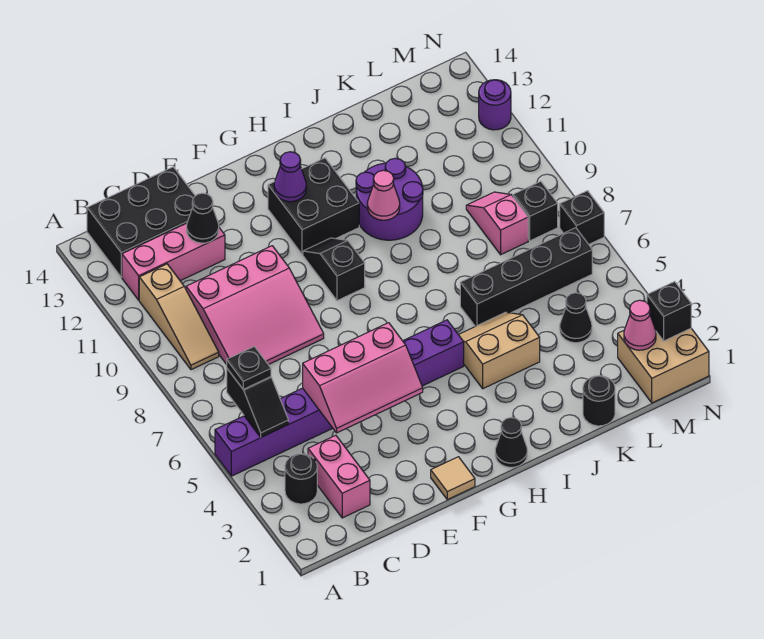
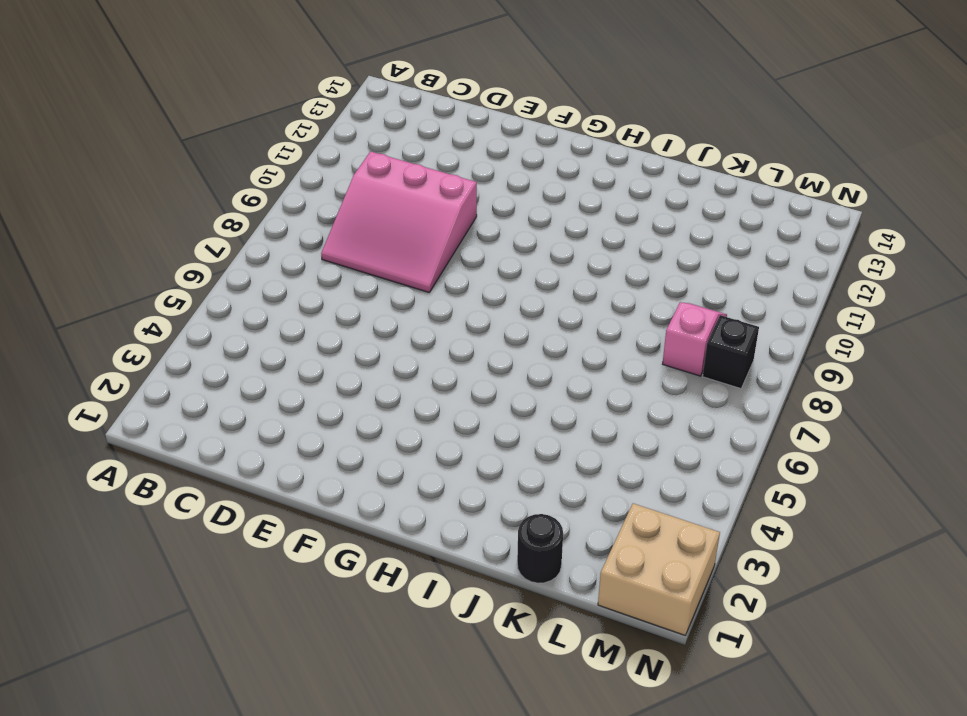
none -> purple 1x8 brick [215,320,464,476]
none -> black 1x1 round brick [285,454,317,504]
none -> tan 1x3 slope [139,264,219,370]

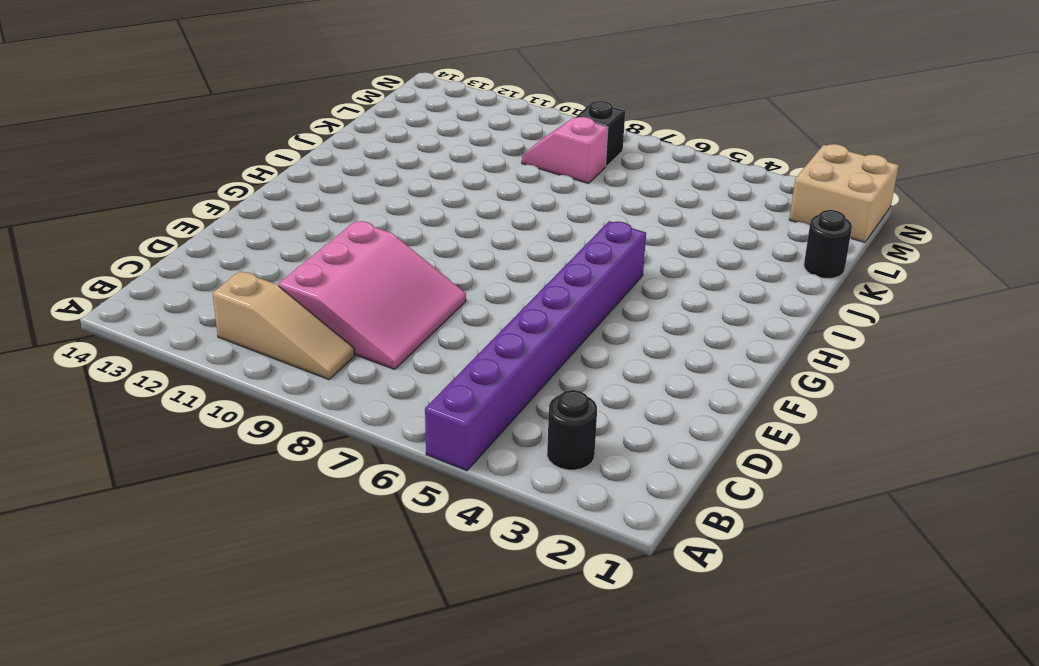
none -> pink 1x3 brick [122,223,225,300]
none -> black 2x3 brick [87,167,195,277]
none -> pink 1x2 brick [308,435,370,518]

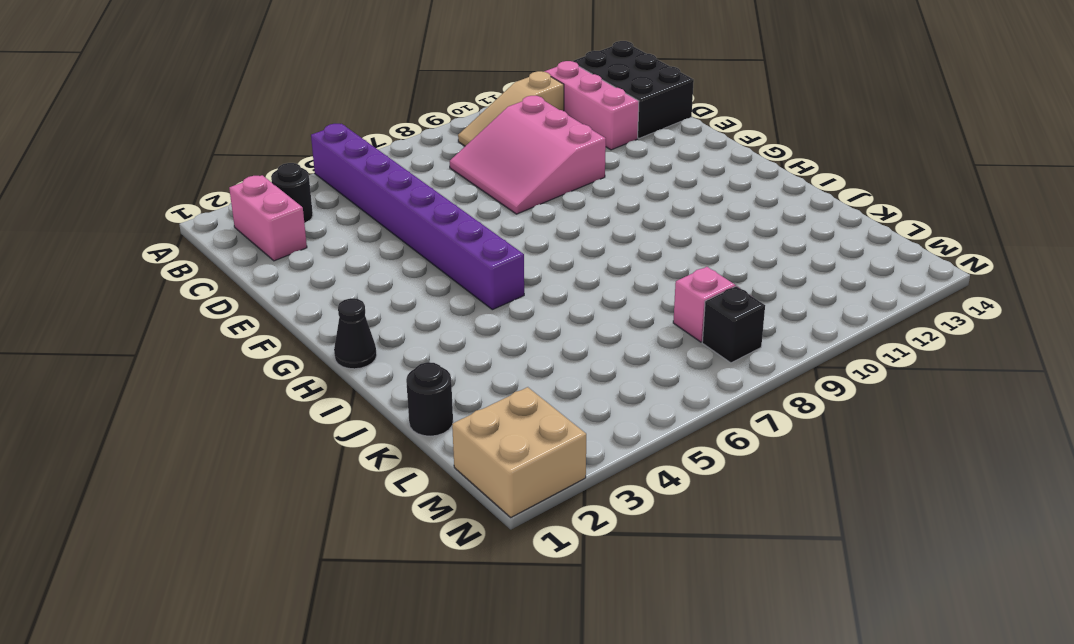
pink 1x2 brick [229,175,307,261] -> pink 1x2 brick turned to [308,435,370,518]
none -> tan 1x1 tile [431,457,475,500]
none -> black 1x2 slope [303,238,365,301]
none -> black 2x2 brick [268,158,359,254]

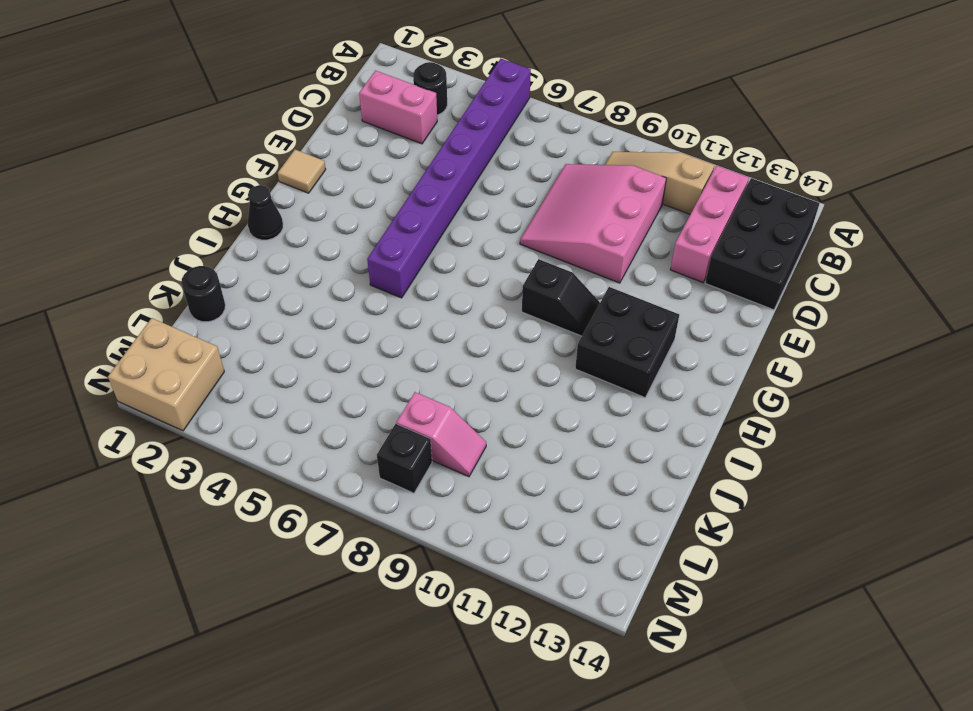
none -> tan 2x2 slope [459,312,540,389]
none -> purple 2x2 round brick [356,158,423,240]
none -> black 1x4 brick [460,228,592,326]

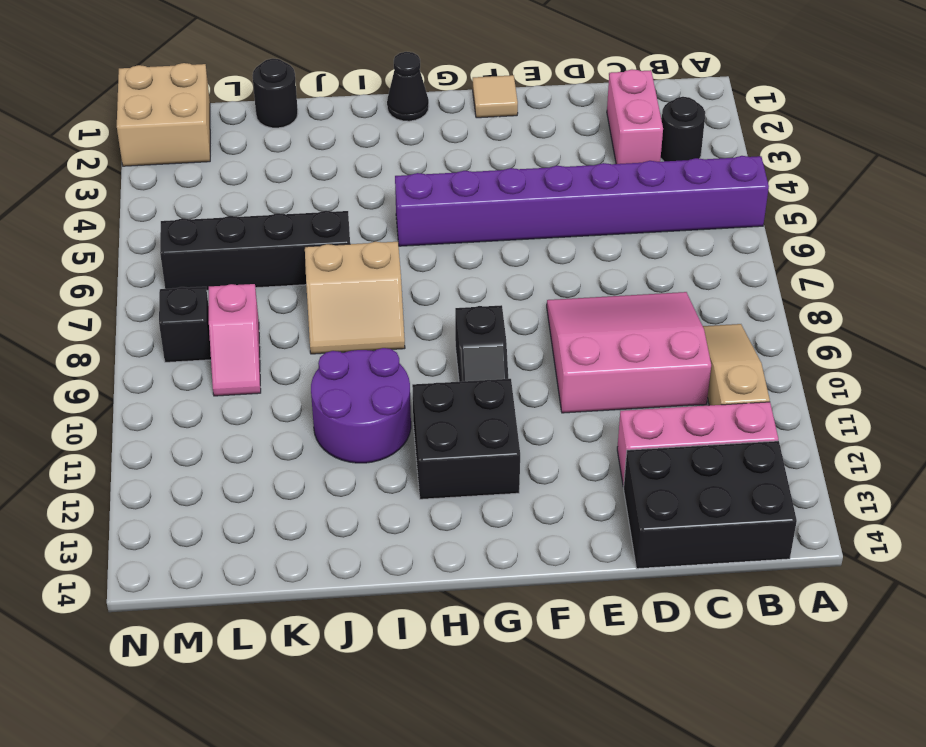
tan 2x2 slope [305,242,405,354] -> tan 2x2 slope moved to [459,312,540,389]
none -> black 1x1 cone [560,293,592,343]
none -> black 1x1 brick [560,191,604,244]
none -> purple 1x1 round brick [479,80,511,130]

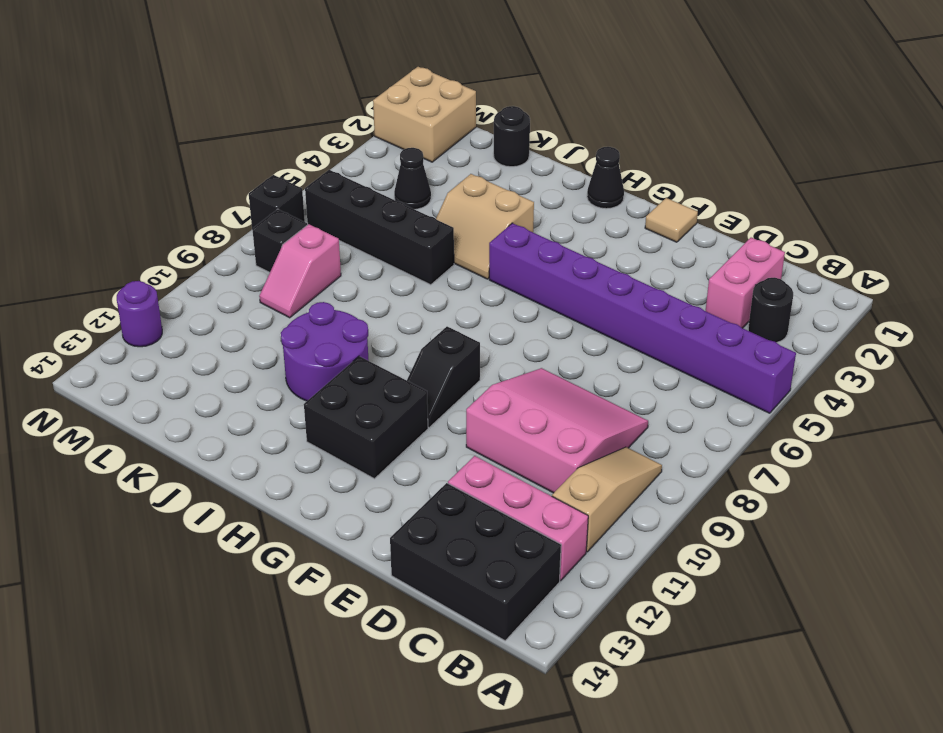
none -> black 1x2 slope [227,369,288,437]
none -> pink 2x3 slope [303,323,423,433]
none -> black 1x1 cone [187,193,219,243]

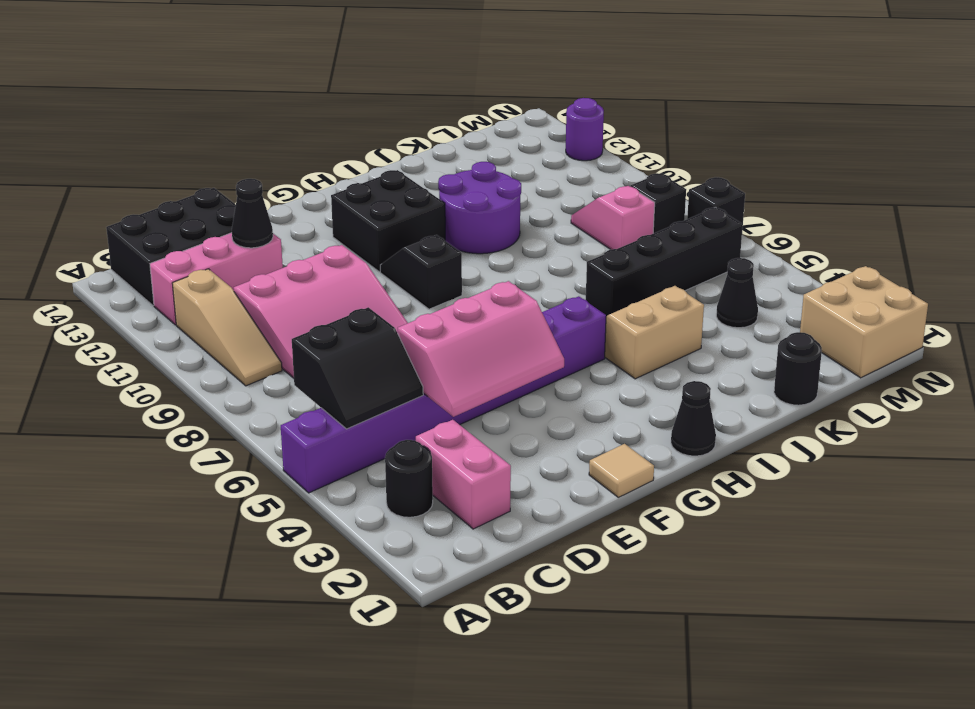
black 2x2 slope [292,307,423,429] -> black 1x2 slope [227,369,288,437]
none -> purple 1x1 cone [274,152,306,202]
none -> pink 1x1 cone [367,170,400,220]
none -> pink 1x1 cone [624,300,656,350]

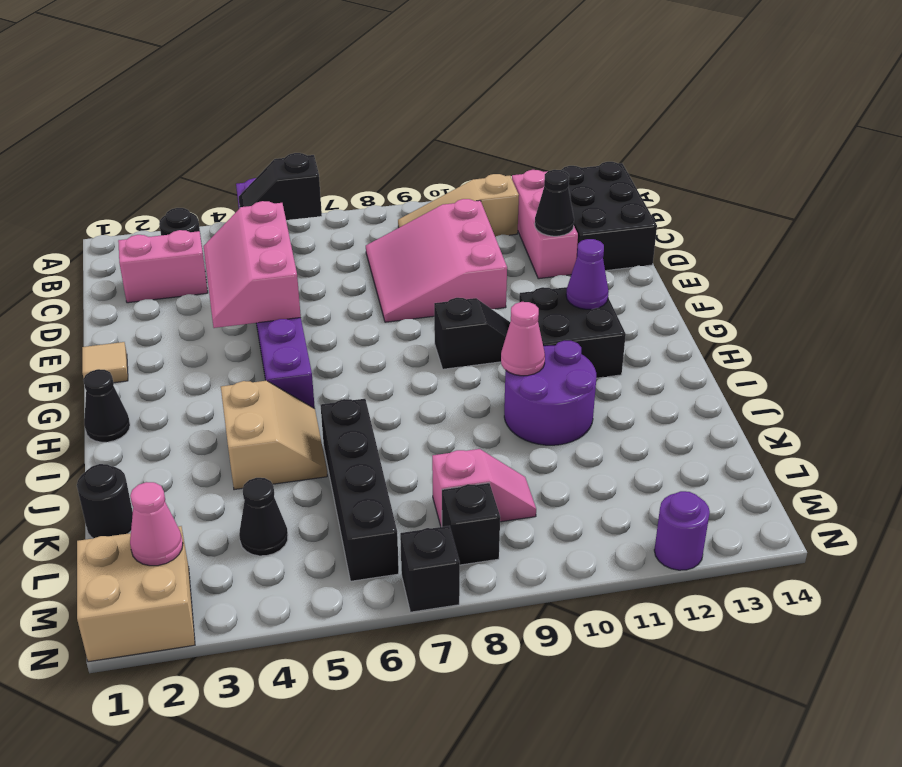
none -> black 1x1 brick [647,282,691,341]
none -> black 1x1 plate [227,346,271,389]

